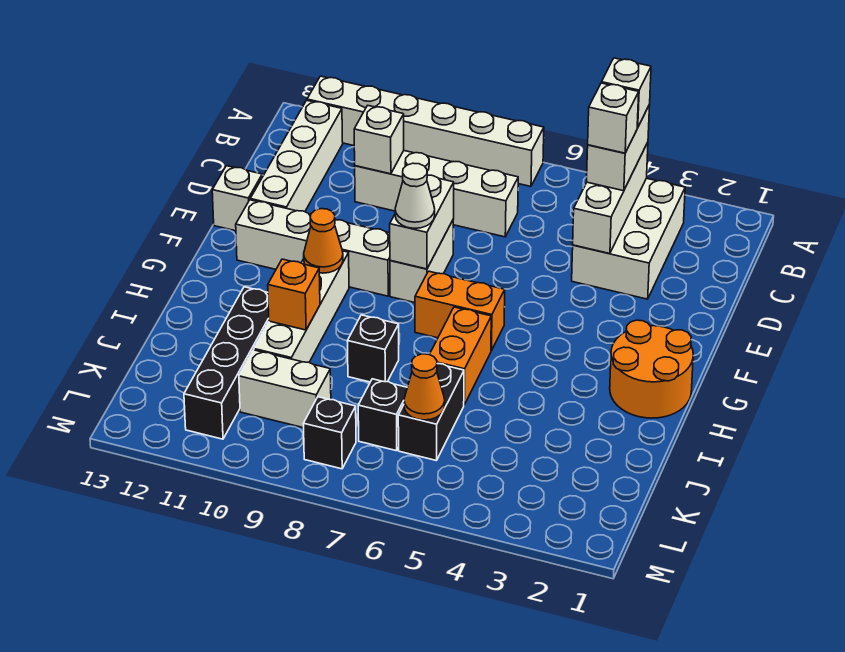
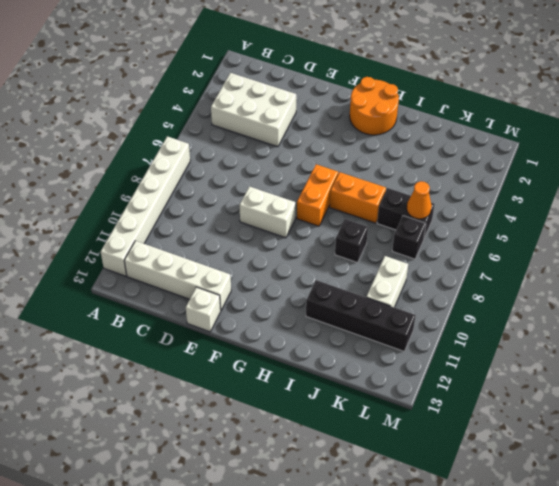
none -> white 1x4 brick [355,151,518,237]
none -> white 1x4 brick [236,200,390,296]
none -> white 1x4 brick [254,251,349,362]

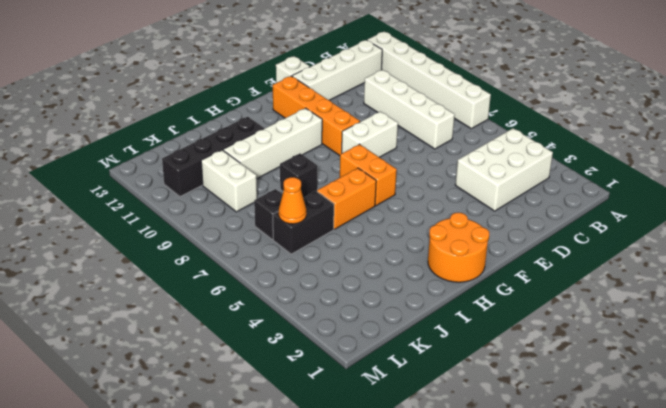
orange 1x4 brick [273,76,360,156] -> white 1x4 brick [236,200,390,296]
none -> black 1x1 brick [303,397,356,469]
none -> white 1x3 brick [573,142,648,254]
none -> white 1x1 brick [354,105,404,174]

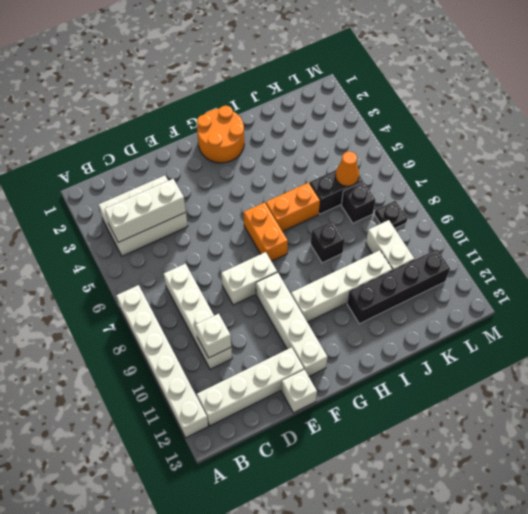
black 1x1 plate [375,201,407,228] -> black 1x1 brick [303,397,356,469]
none -> white 1x2 brick [390,175,454,269]
none -> orange 1x1 cone [304,209,343,273]
none -> orange 1x1 brick [268,259,320,330]

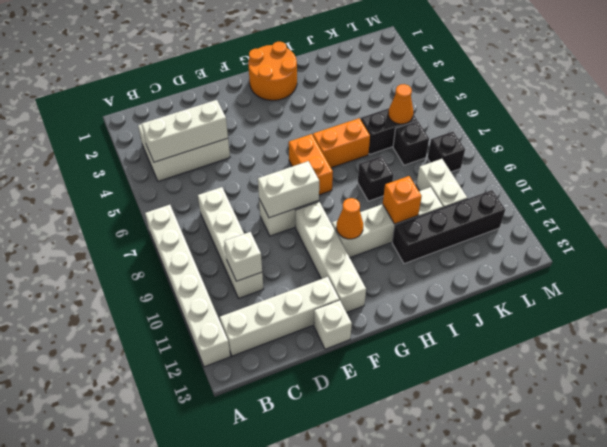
none -> white 1x2 brick [587,105,650,191]
none -> white 1x1 cone [395,163,435,228]
none -> white 1x1 brick [602,58,651,127]

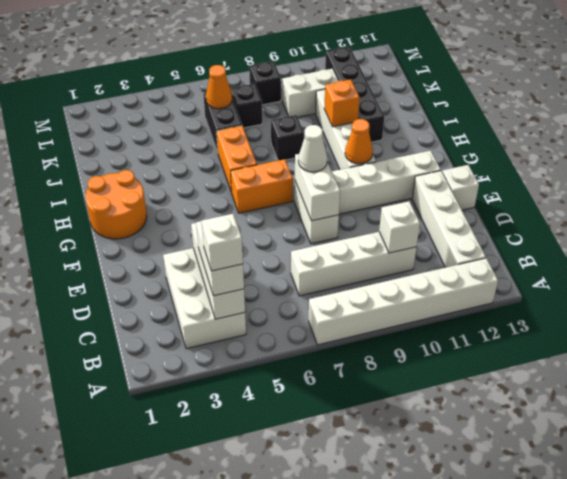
none -> white 1x1 brick [588,83,639,153]

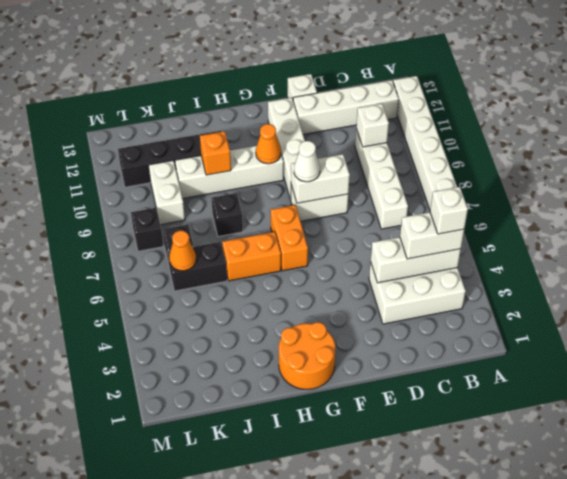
none -> white 1x1 brick [588,83,639,153]

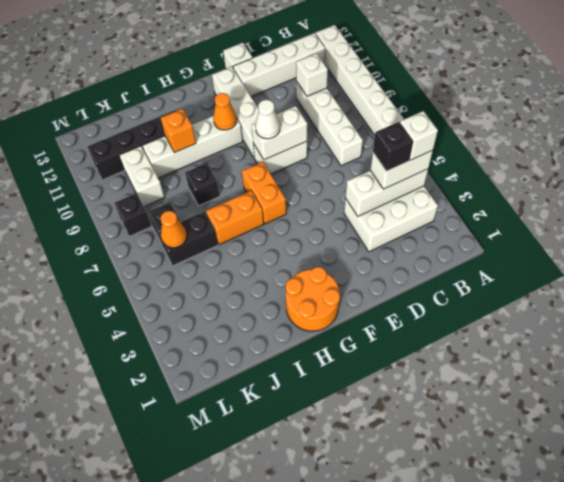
black 1x1 brick [373,122,413,171] -> white 1x1 brick [588,83,639,153]

